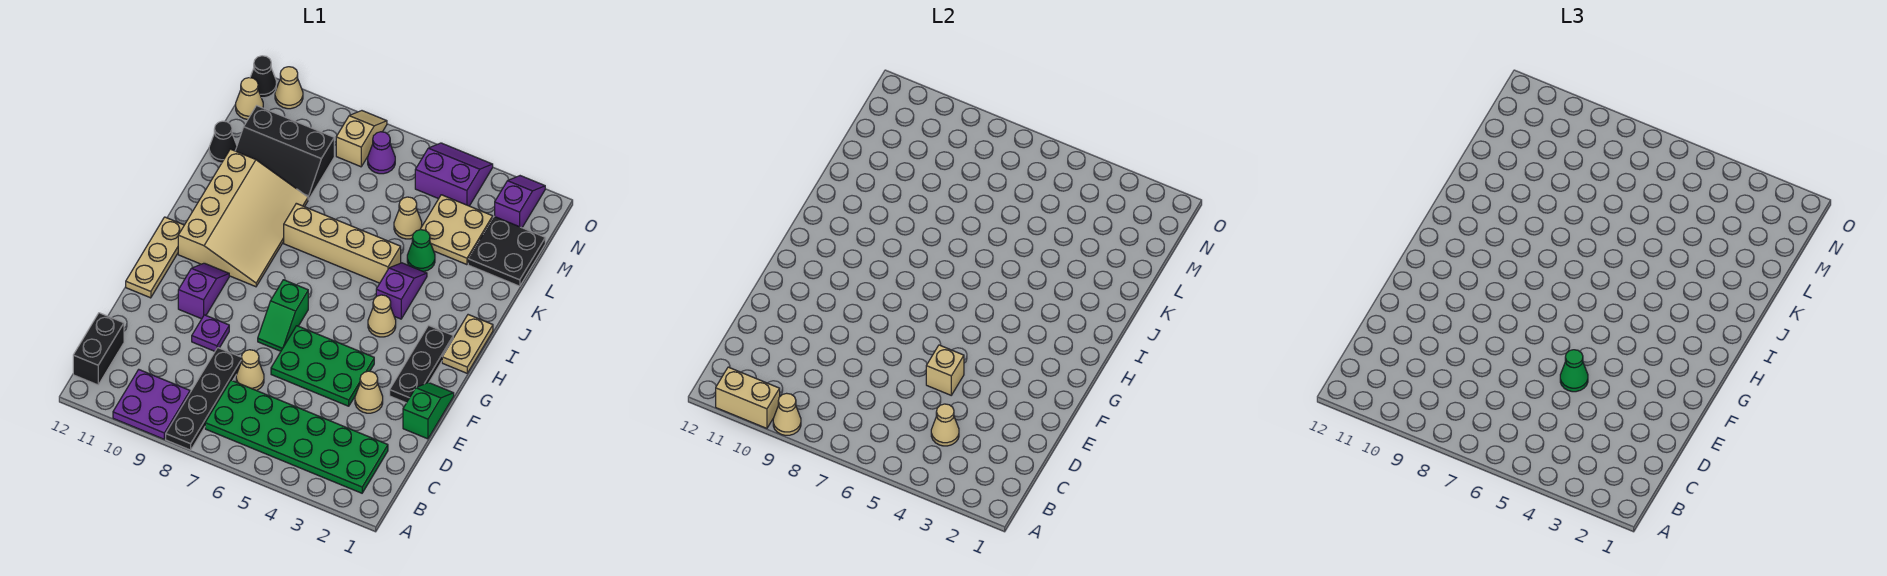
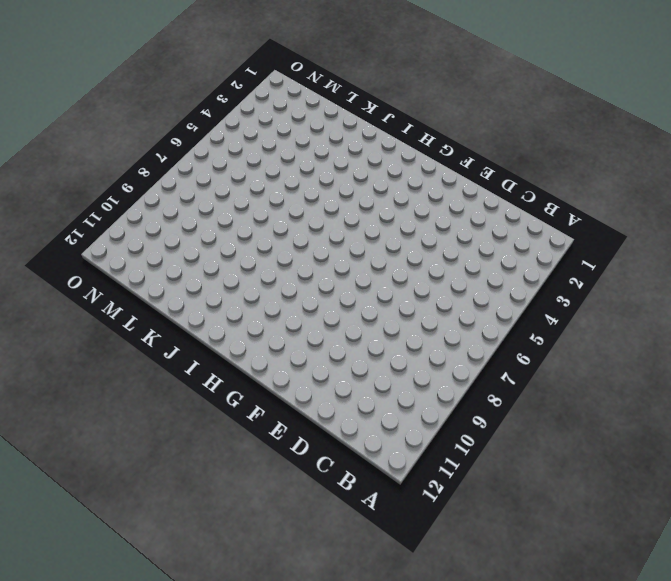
none -> black 1x4 plate [166,348,242,450]
none -> purple 2x2 plate [113,370,190,439]
none -> green 2x6 plate [205,380,388,493]
none -> black 1x2 brick [73,313,124,385]

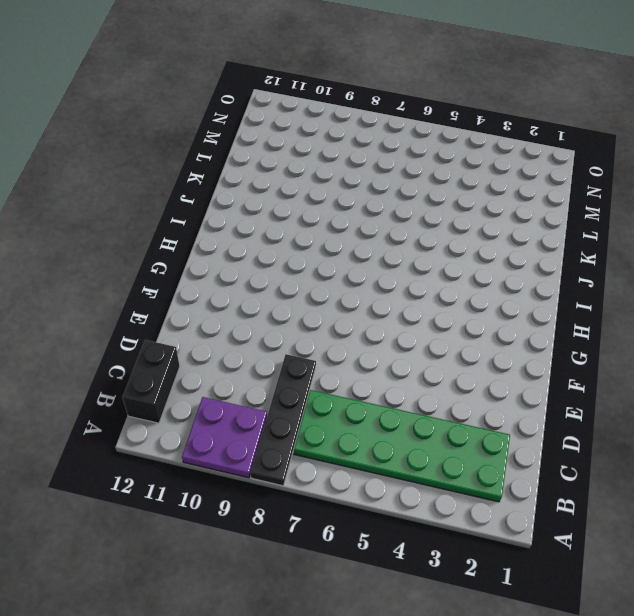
none -> tan 1x1 cone [236,350,264,391]
none -> green 1x2 slope [403,383,454,439]
none -> tan 1x1 cone [355,371,383,413]
none -> green 2x3 plate [271,326,374,406]

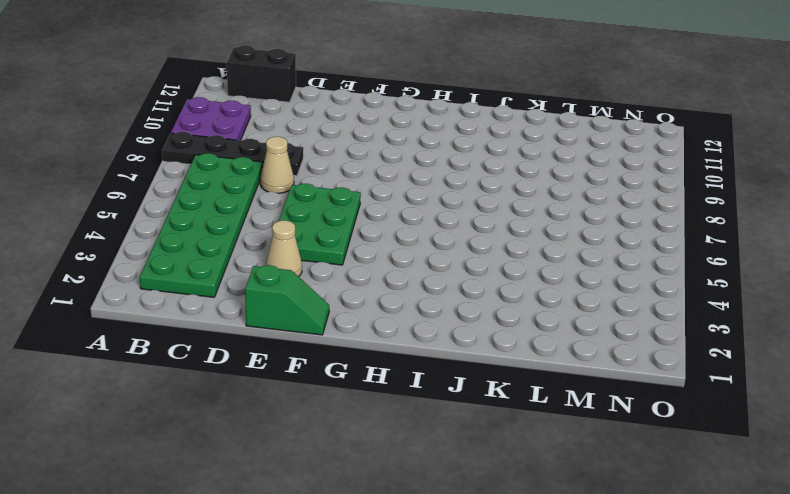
none -> purple 1x1 plate [192,315,229,351]
none -> black 1x3 plate [390,325,453,403]
none -> green 1x2 slope [258,280,308,351]
none -> purple 1x2 slope [178,263,229,319]

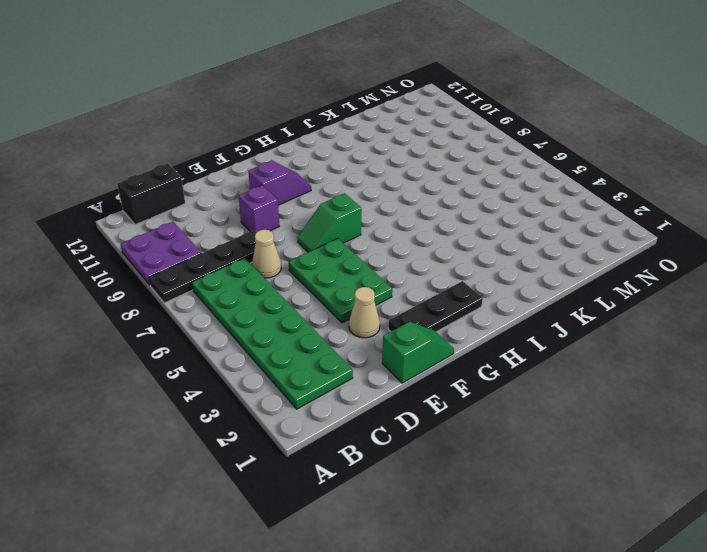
purple 1x1 brick [238,185,279,232] -> purple 1x1 plate [192,315,229,351]
none -> tan 1x3 plate [126,217,184,298]
none -> tan 1x2 plate [442,315,493,373]
none -> tan 1x1 cone [368,295,396,337]
none -> tan 3x4 slope [178,149,308,287]

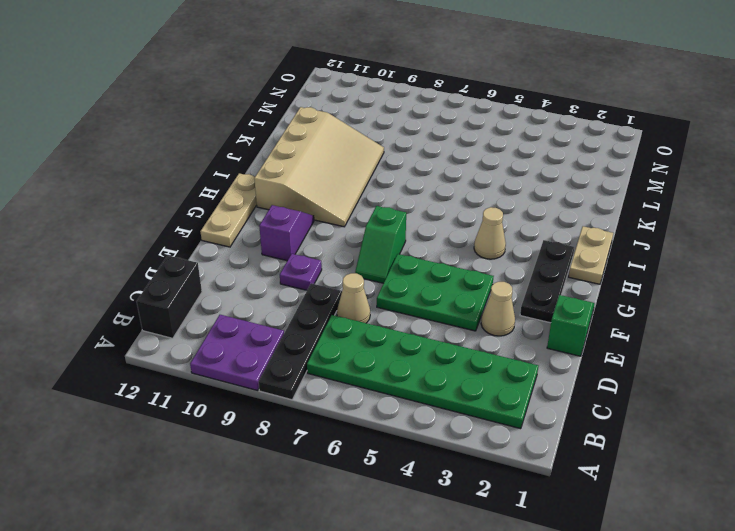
none -> purple 1x2 slope [376,263,427,319]
none -> tan 1x4 brick [284,203,401,283]
none -> green 1x1 cone [407,230,435,272]
none -> black 2x2 plate [468,216,545,286]

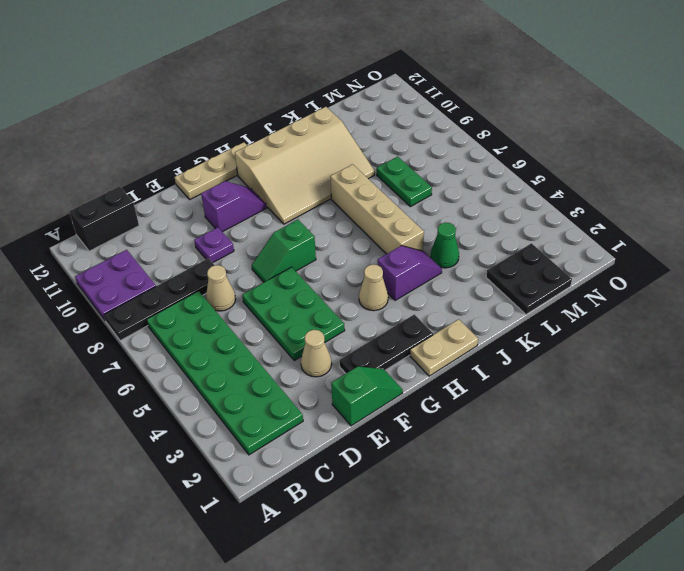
green 1x2 plate [377,156,432,207] -> none
none -> tan 2x2 plate [420,195,493,265]
none -> tan 1x1 cone [394,197,422,239]
none -> black 2x3 slope [235,106,334,199]
none -> black 1x1 cone [209,121,237,163]

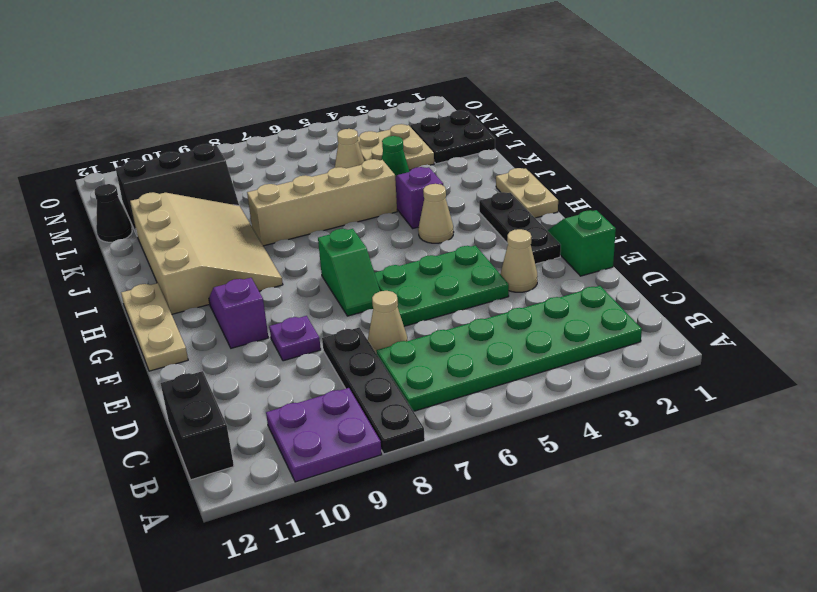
none -> purple 1x2 slope [495,176,545,228]
none -> purple 2x2 slope [415,143,493,206]
none -> purple 1x1 cone [368,132,395,174]
none -> tan 1x2 slope [336,111,387,167]

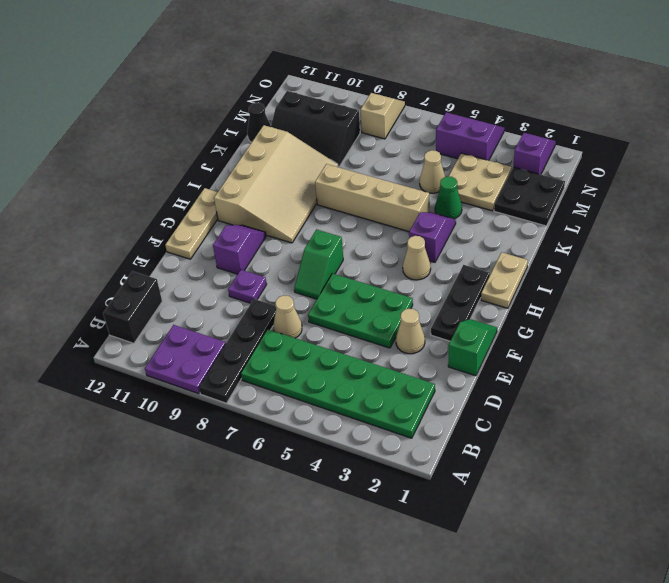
none -> purple 1x1 cone [368,132,395,174]
none -> tan 1x1 cone [236,78,263,120]
none -> tan 1x1 cone [275,67,303,109]
none -> black 1x1 cone [250,56,276,98]

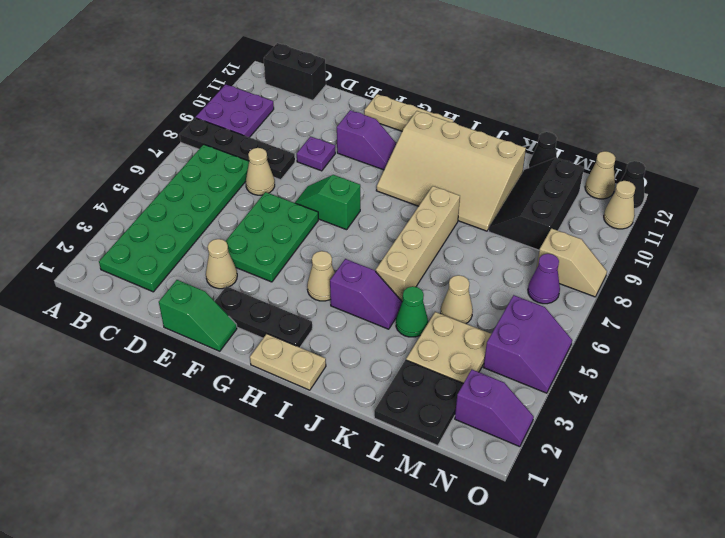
none -> tan 1x1 cone [773,393,801,435]
none -> tan 1x2 brick [716,367,780,428]
none -> tan 1x1 cone [931,404,959,446]
none -> tan 1x1 brick [926,345,964,395]

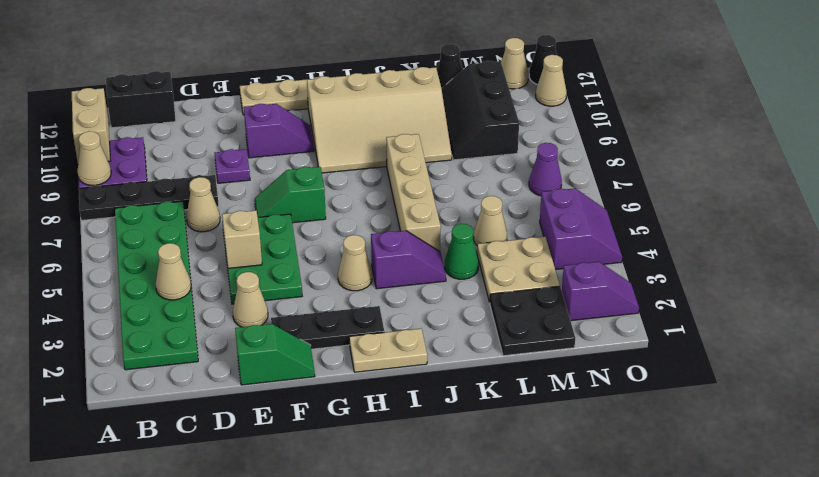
none -> tan 1x2 slope [336,111,387,167]
none -> green 1x1 cone [1560,350,1588,392]

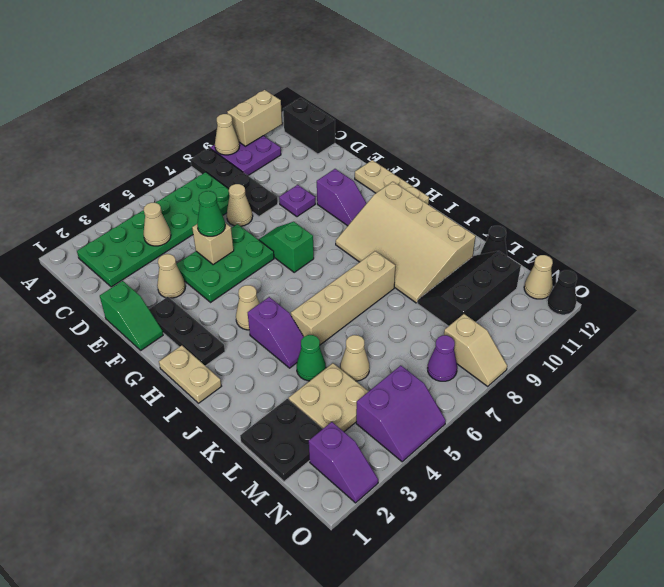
none -> tan 1x1 cone [275,67,303,109]

